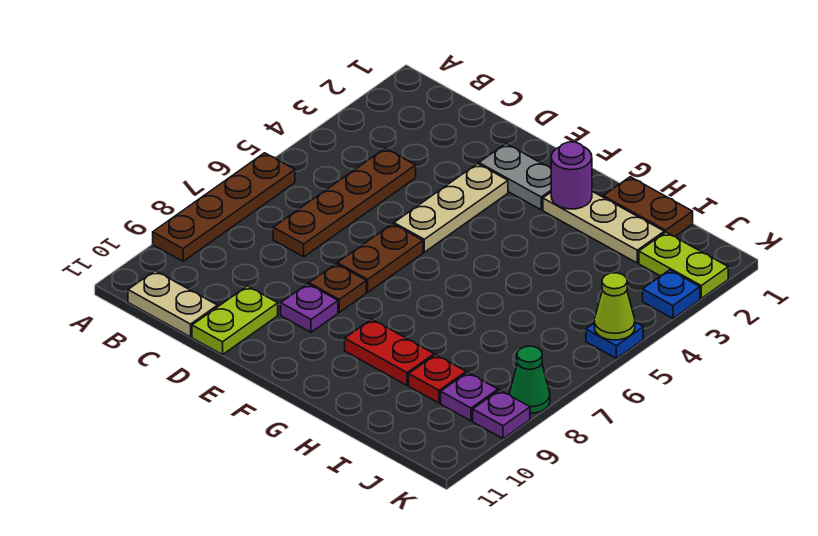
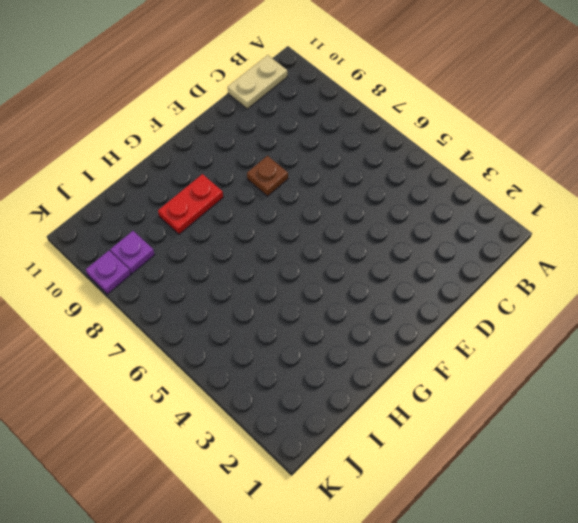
none -> brown 1x4 plate [153,153,295,261]
none -> brown 1x4 plate [273,148,416,257]
none -> lime 1x2 plate [192,286,278,355]

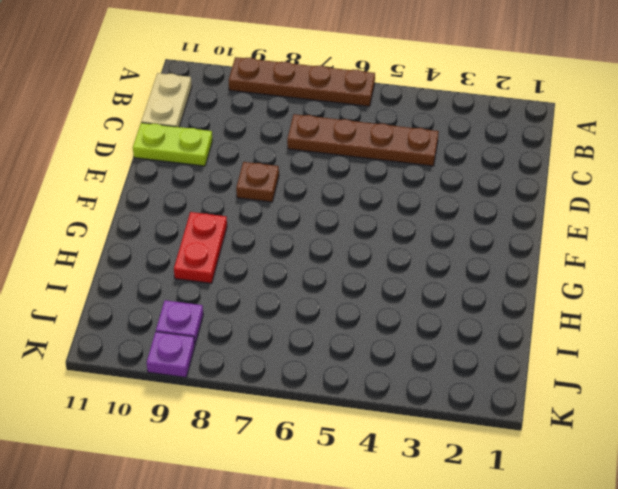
none -> grey 1x2 plate [479,144,551,210]
none -> tan 1x3 plate [394,164,508,252]
none -> brown 1x2 plate [337,224,423,292]

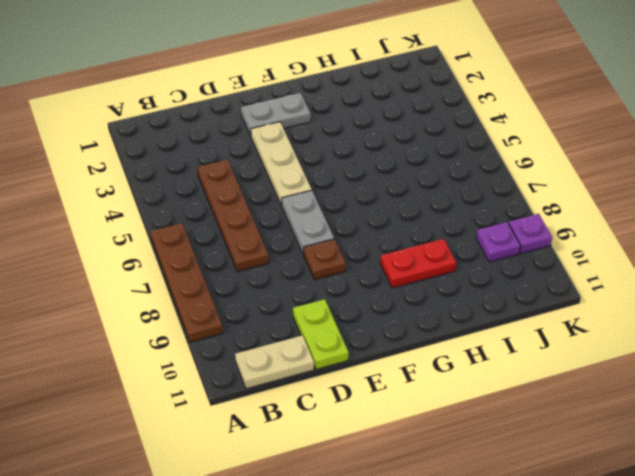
grey 1x2 plate [282,190,334,254] -> brown 1x2 plate [337,224,423,292]
none -> purple 1x1 plate [281,284,338,332]
none -> tan 1x3 plate [543,191,664,263]
none -> brown 1x2 plate [603,177,693,236]

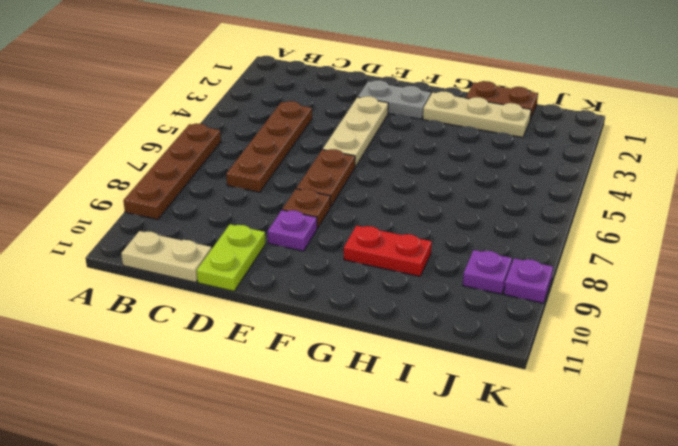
none -> red 1x1 plate [409,355,466,403]
none -> lime 1x2 plate [639,232,728,298]
none -> blue 1x1 plate [643,270,700,318]

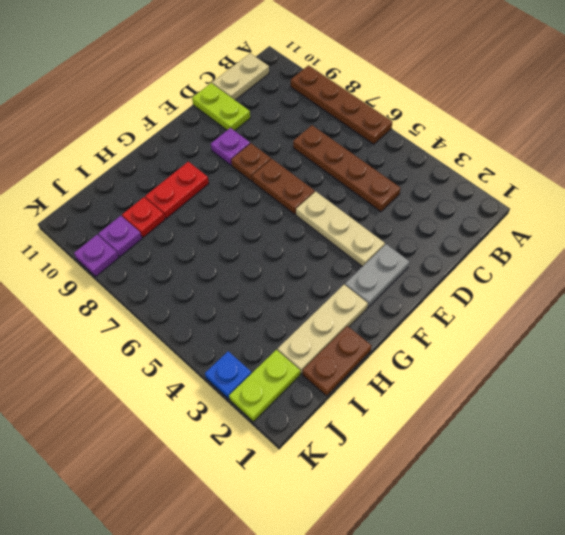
none -> blue 1x1 plate [586,322,643,358]
none -> green 1x1 cone [509,346,550,413]
none -> purple 1x1 round brick [551,142,592,209]

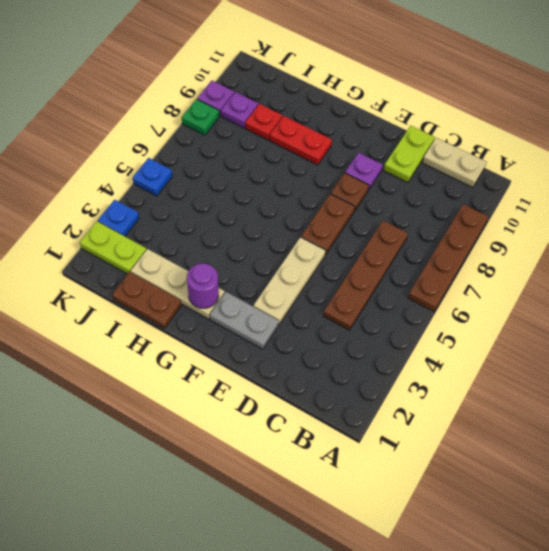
green 1x1 plate [182,99,219,135] -> green 1x1 cone [509,346,550,413]
none -> lime 1x1 cone [594,273,635,340]

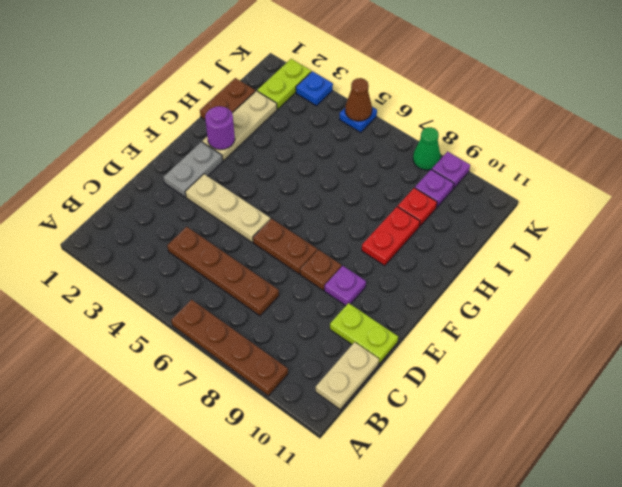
brown 1x1 cone [345,78,372,121] -> lime 1x1 cone [594,273,635,340]

